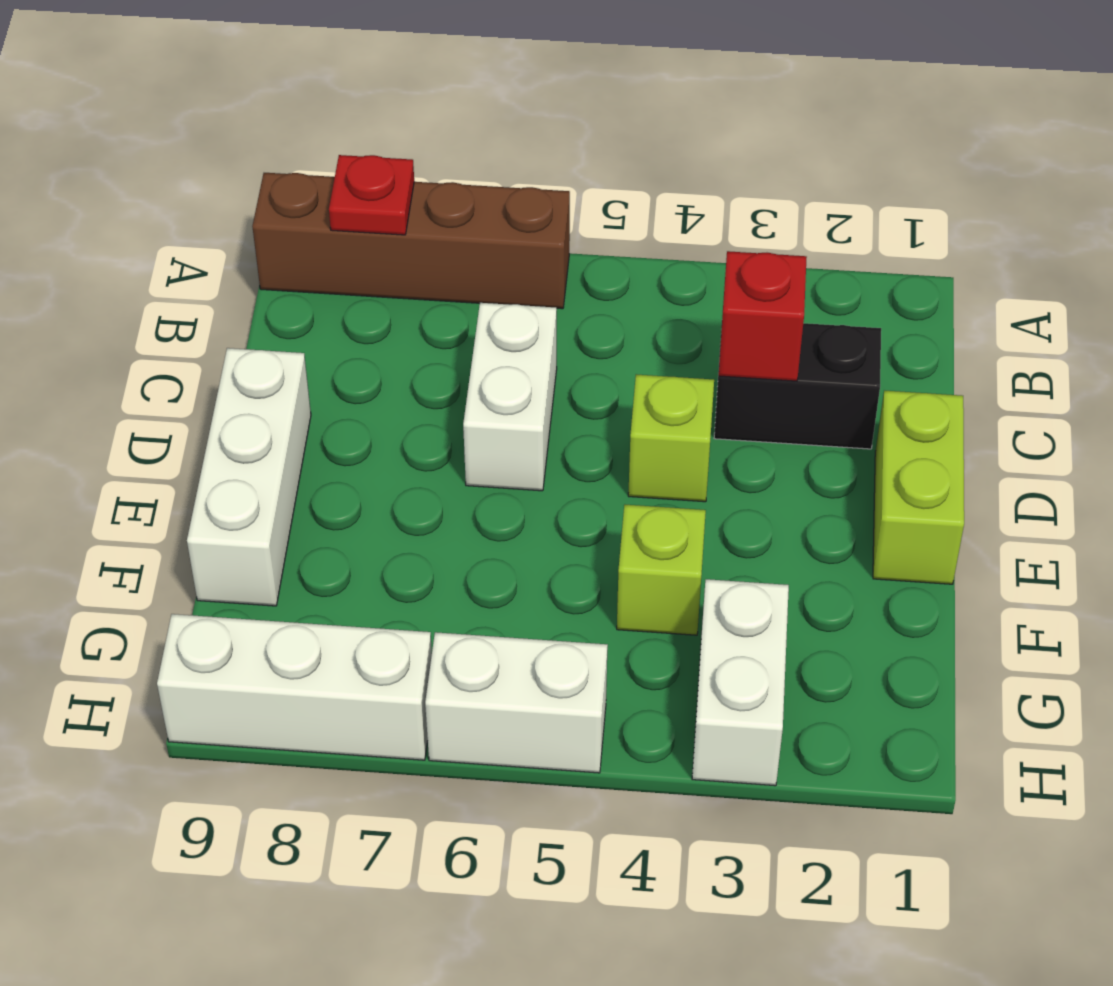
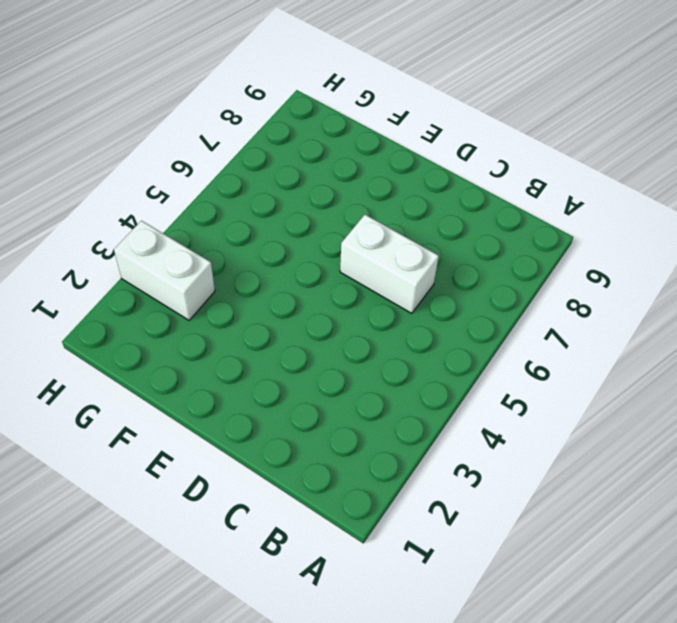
none -> brown 1x4 brick [252,173,570,309]
none -> black 1x2 brick [714,323,881,449]
none -> lime 1x2 brick [873,391,964,584]

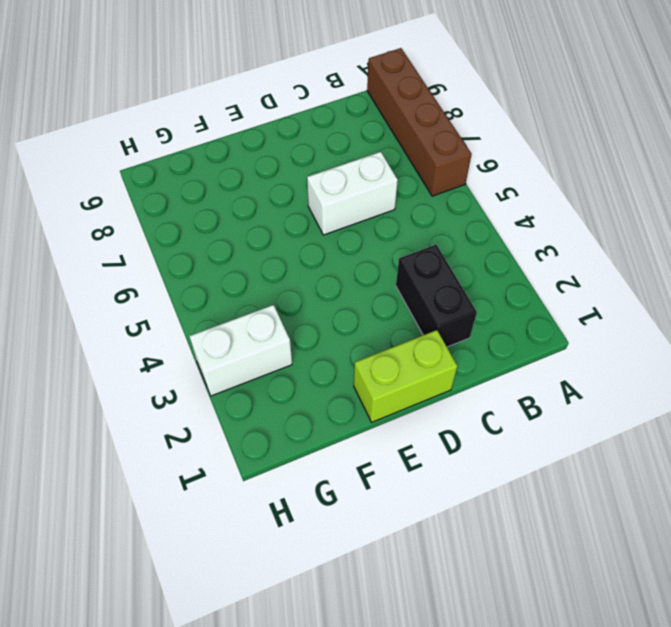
none -> lime 1x1 brick [628,374,714,502]
none -> white 1x3 brick [187,348,311,606]
none -> lime 1x1 brick [617,505,706,635]

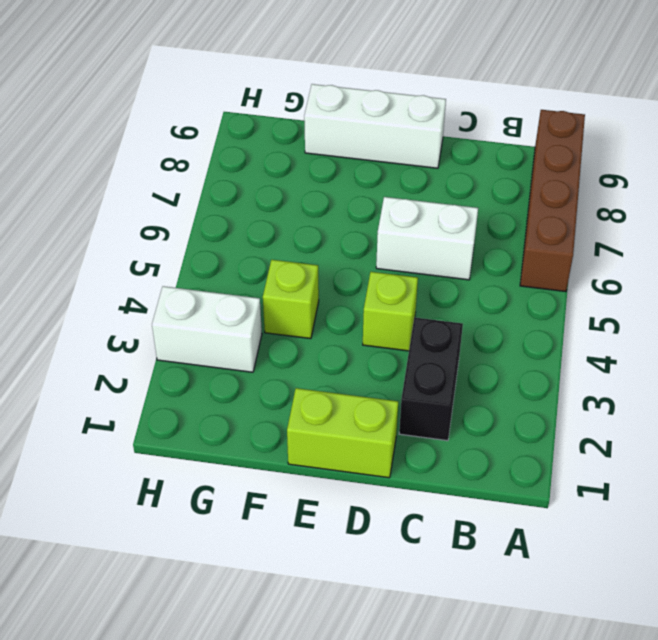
none -> white 1x2 brick [425,632,608,773]
none -> white 1x3 brick [157,614,432,760]
none -> red 1x1 plate [329,155,414,235]

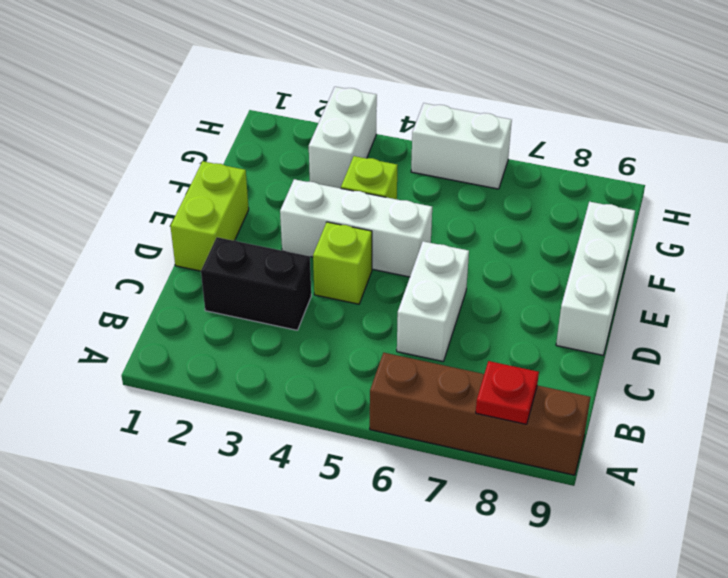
white 1x3 brick [280,179,432,277] -> white 1x3 brick moved to [157,614,432,760]
none -> red 1x1 brick [719,251,807,381]

